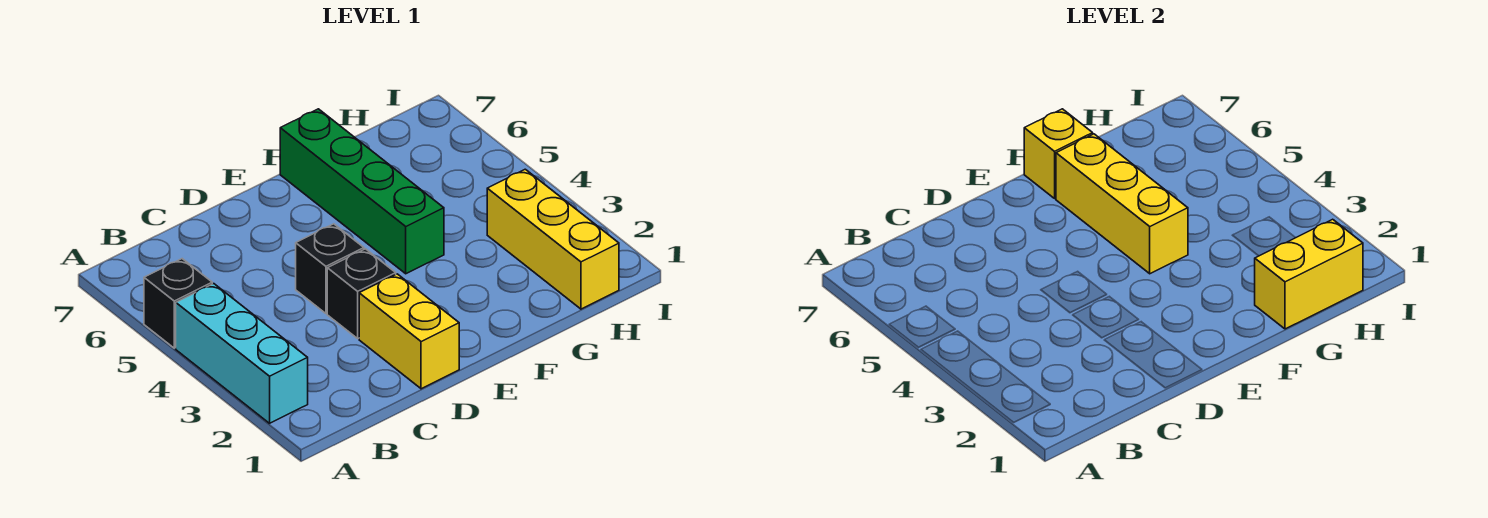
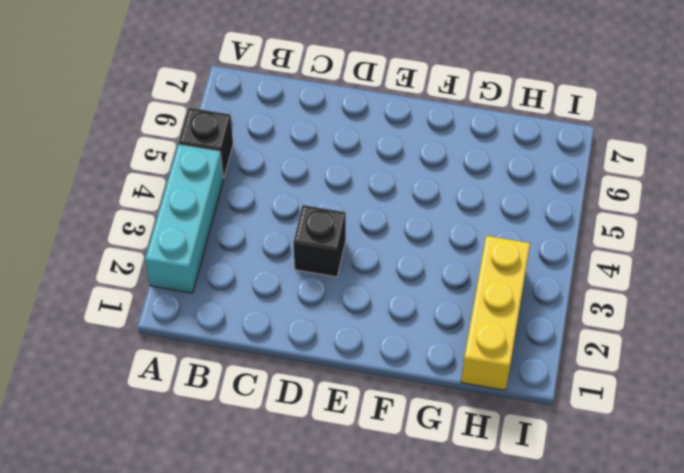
none -> yellow 1x2 brick [359,274,459,389]
none -> black 1x1 brick [296,224,364,313]

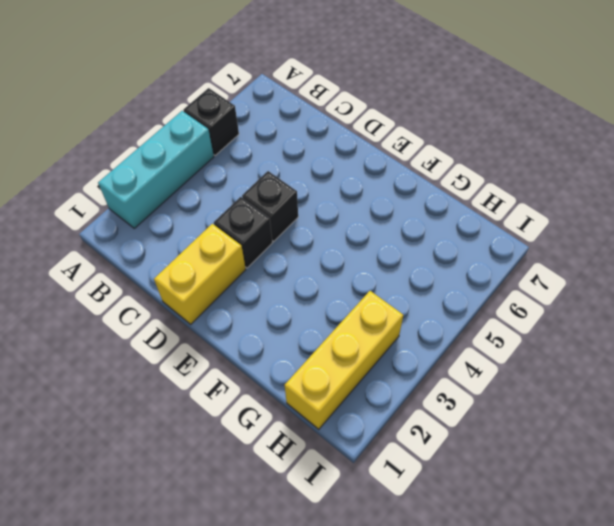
none -> green 1x4 brick [280,109,444,274]
none -> yellow 1x3 brick [1056,134,1188,274]

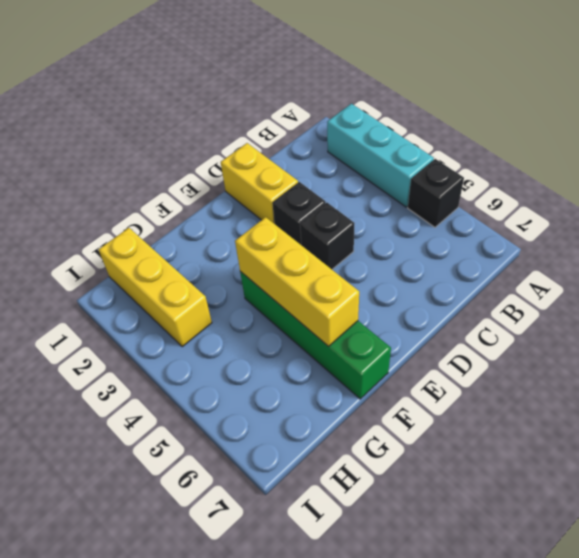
none -> yellow 1x1 brick [1024,109,1093,198]
none -> yellow 1x2 brick [1255,219,1363,329]

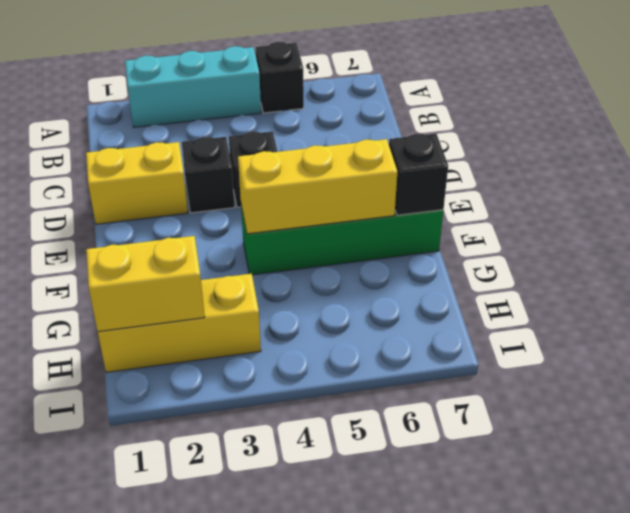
black 1x1 brick [389,134,448,215] -> yellow 1x1 brick [1024,109,1093,198]
yellow 1x2 brick [86,236,205,332] -> yellow 1x2 brick turned to [1255,219,1363,329]

